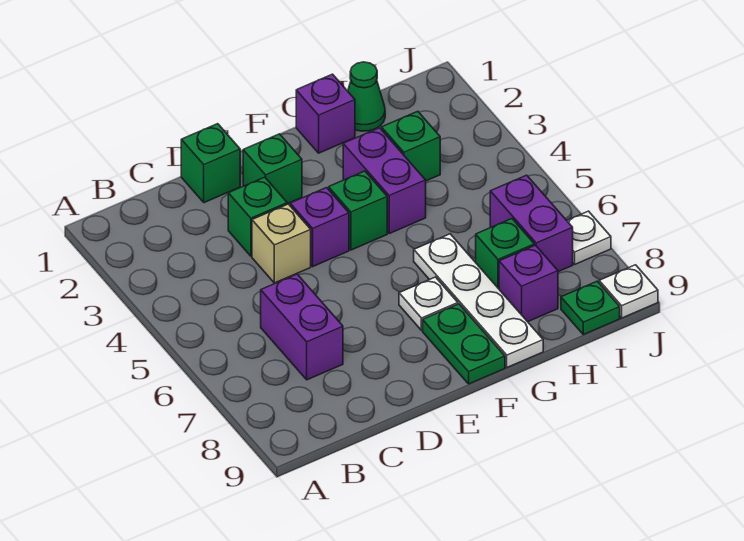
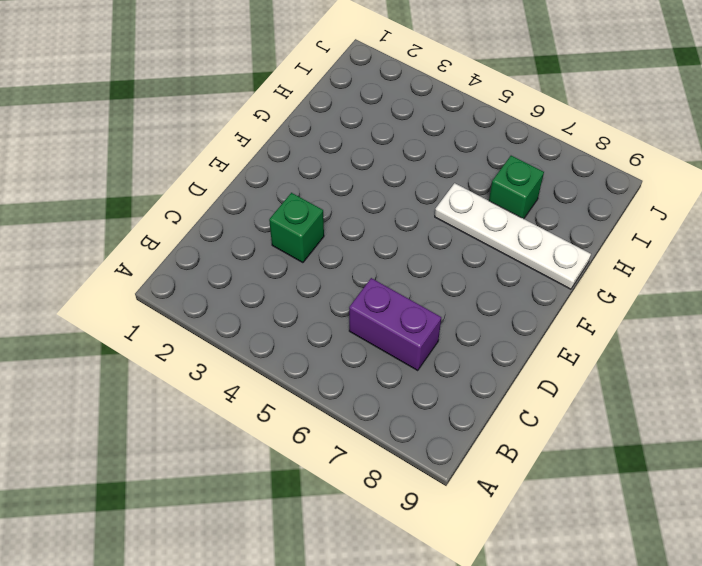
none -> green 1x1 brick [181,124,240,203]
none -> tan 1x1 brick [252,204,311,283]
none -> green 1x1 brick [243,134,302,204]

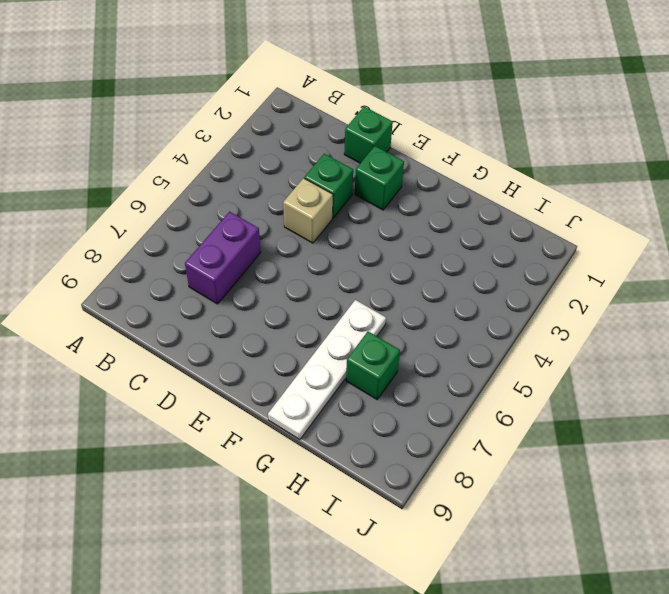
none -> purple 1x1 brick [290,188,349,266]
none -> green 1x1 brick [329,171,387,250]
none -> white 1x1 plate [399,277,458,330]

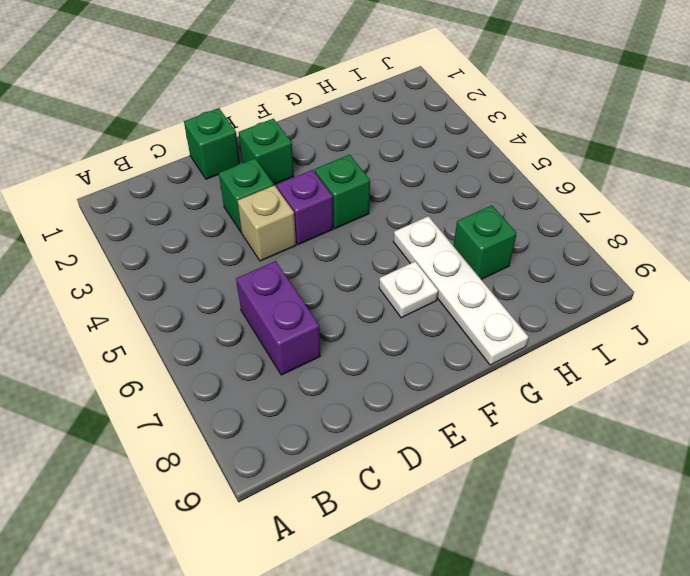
none -> green 1x2 plate [423,304,505,384]
none -> purple 1x1 brick [296,74,355,153]
none -> purple 1x2 brick [343,128,426,233]

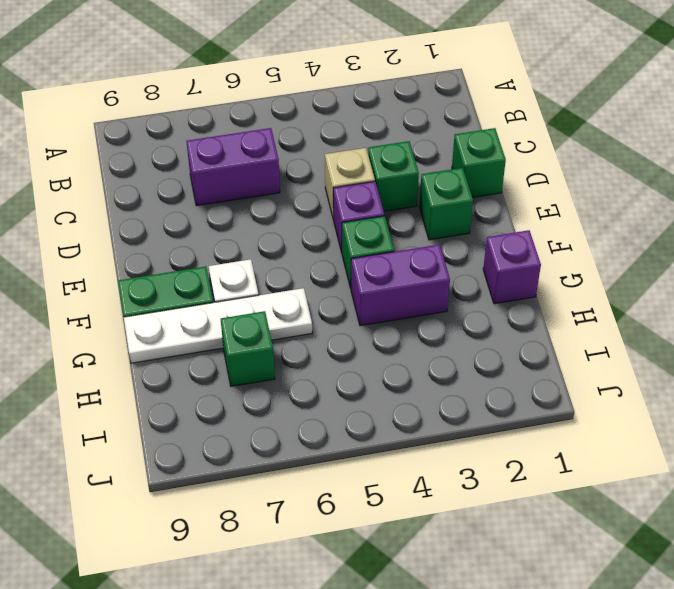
none -> green 1x1 cone [348,62,385,131]
none -> green 1x1 brick [382,111,440,181]
none -> purple 1x1 brick [499,245,558,322]

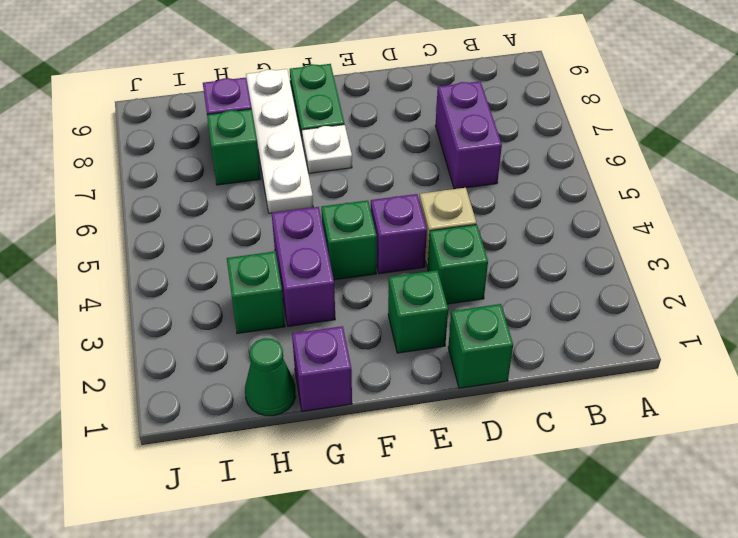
none -> purple 1x2 brick [490,175,573,272]
none -> green 1x1 plate [561,281,620,335]
none -> white 1x1 plate [567,211,611,264]

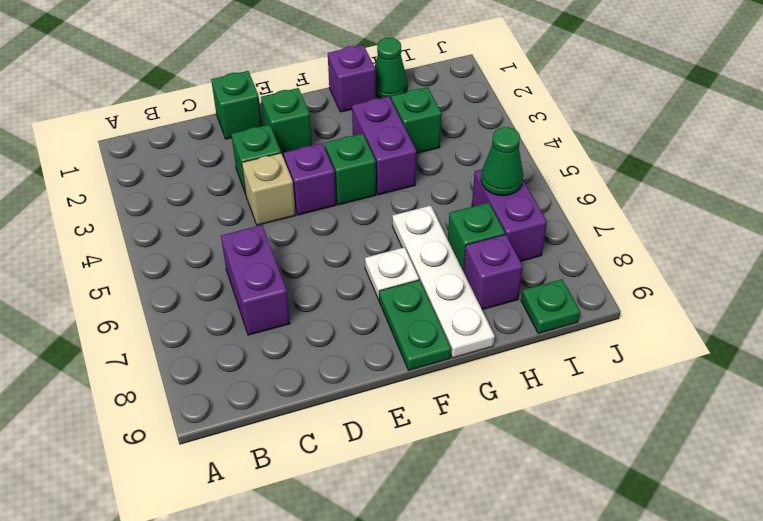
green 1x1 cone [481,127,523,196] -> none
none -> white 1x1 plate [567,211,611,264]
none -> white 1x1 plate [599,265,658,318]

